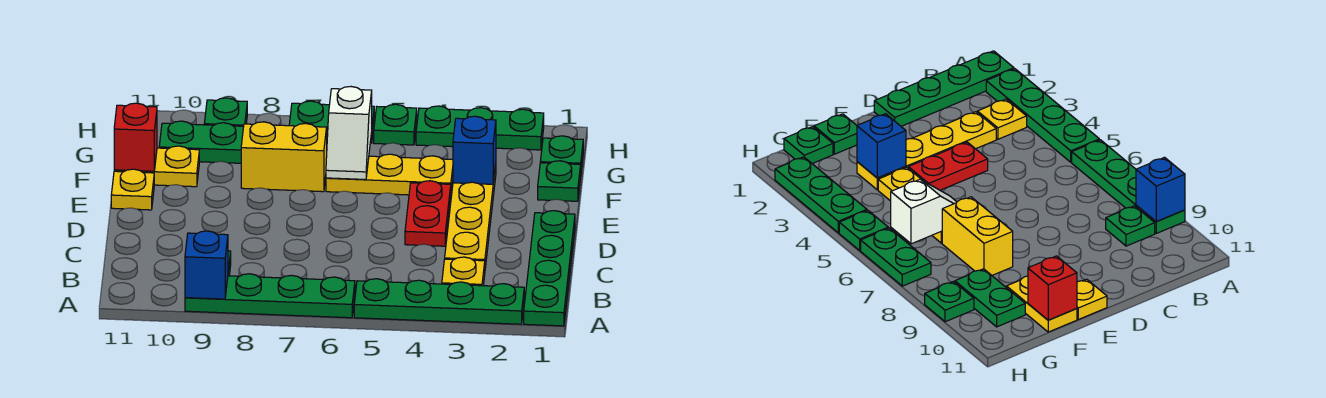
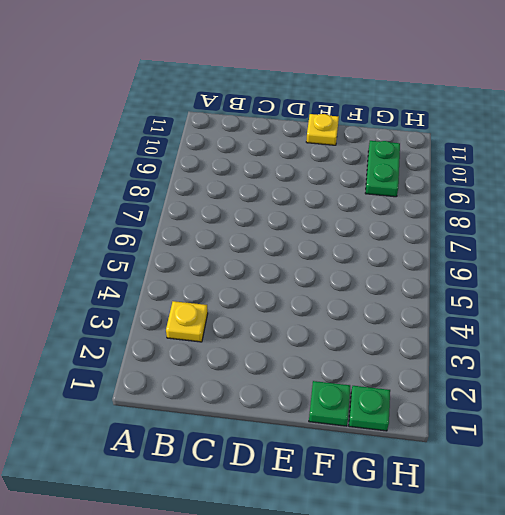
none -> green 1x4 plate [524,211,575,326]
none -> green 1x4 plate [354,279,524,324]
none -> green 1x4 plate [185,274,355,318]

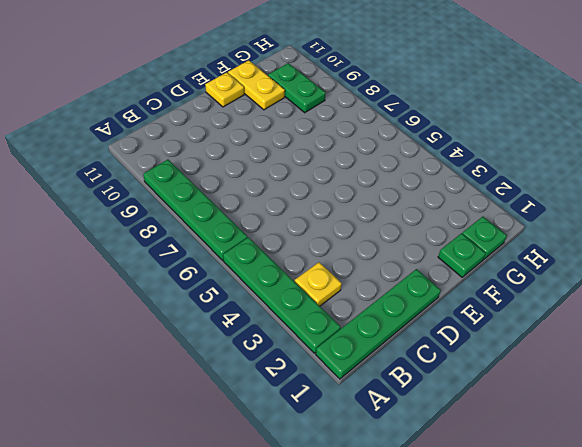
none -> green 1x1 plate [1106,206,1155,246]
none -> yellow 1x4 plate [445,164,496,268]
none -> red 1x2 plate [405,181,451,246]

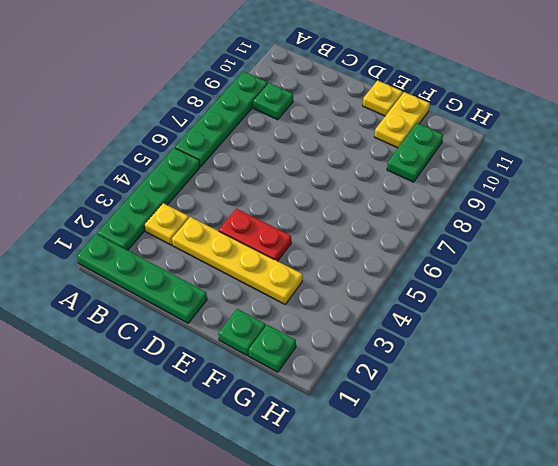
none -> yellow 1x3 plate [326,154,453,195]
none -> yellow 1x2 brick [241,122,327,192]
none -> green 1x3 plate [416,106,544,150]

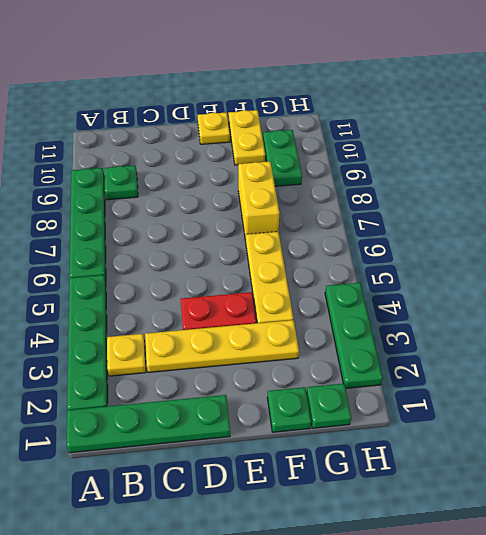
none -> green 1x1 plate [374,104,417,145]
none -> green 1x2 plate [289,101,374,143]
none -> green 1x1 plate [204,98,247,126]

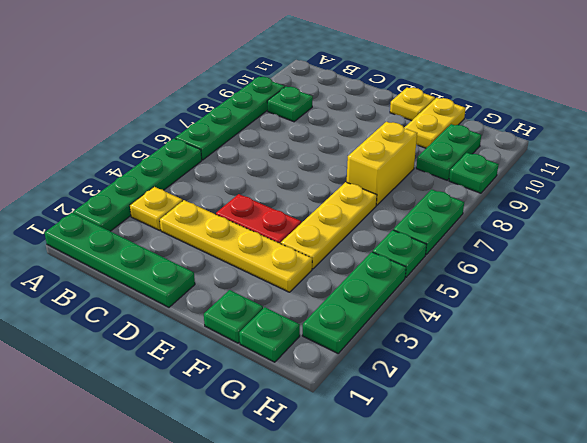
none -> blue 1x1 brick [185,231,228,299]
none -> blue 1x1 brick [453,116,496,184]
none -> white 1x2 slope [326,87,372,179]

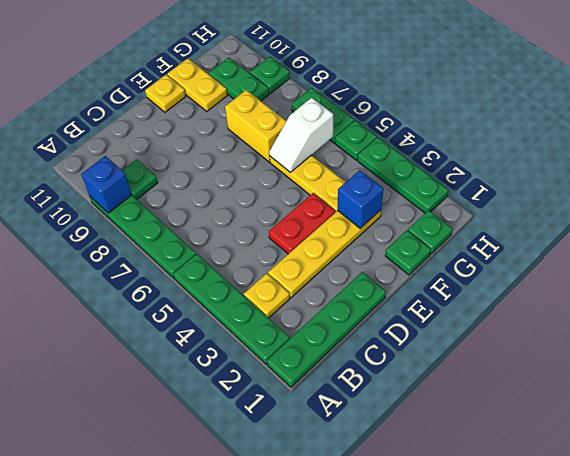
none -> red 1x1 brick [114,103,157,171]

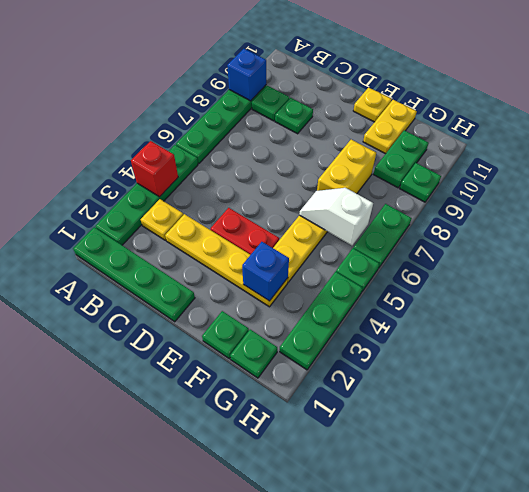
red 1x1 brick [131,141,178,197] -> red 1x1 brick moved to [114,103,157,171]
green 1x1 plate [275,98,313,134] -> none

